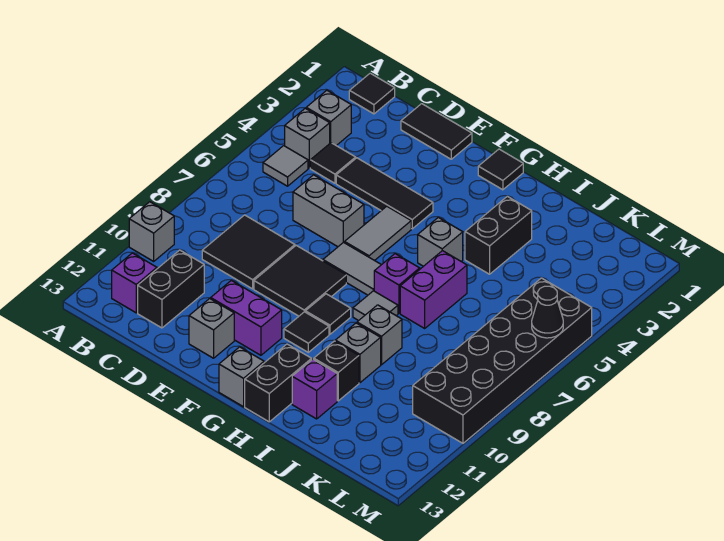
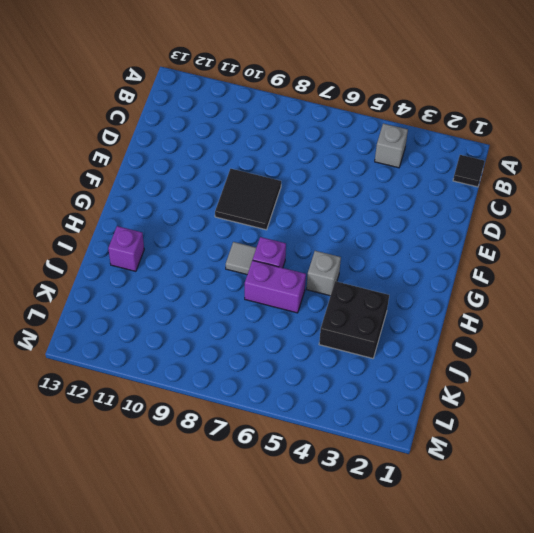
black 2x2 brick [319,281,389,358] -> black 1x2 brick [465,196,532,274]
none -> grey 1x1 brick [129,202,174,261]
none -> grey 1x1 brick [306,90,351,146]
none -> grey 1x1 tile [263,146,308,186]
none -> purple 1x1 brick [112,253,157,313]

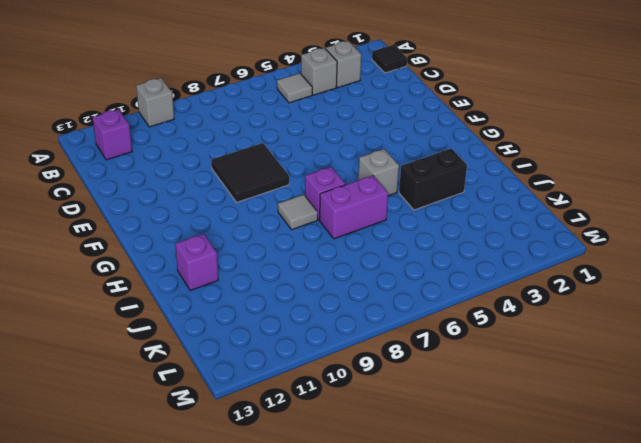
none -> black 1x1 tile [310,143,356,183]
none -> black 2x2 tile [202,215,295,289]
none -> black 1x2 brick [138,250,204,328]
none -> black 1x2 tile [401,104,472,159]

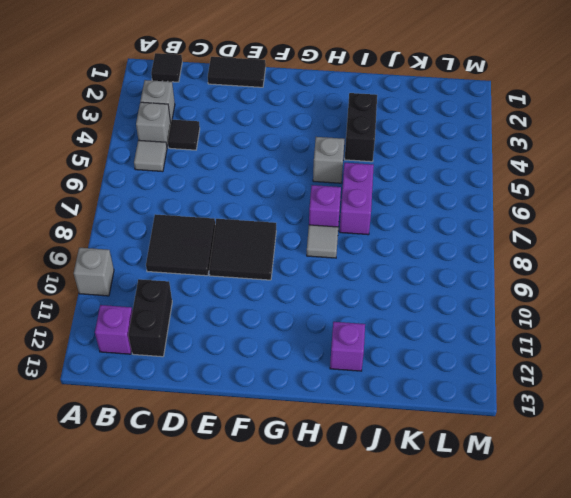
none -> black 1x3 tile [336,158,433,229]
none -> grey 1x2 brick [293,175,364,247]
none -> purple 1x2 brick [211,280,282,355]
none -> grey 1x1 brick [189,299,234,358]

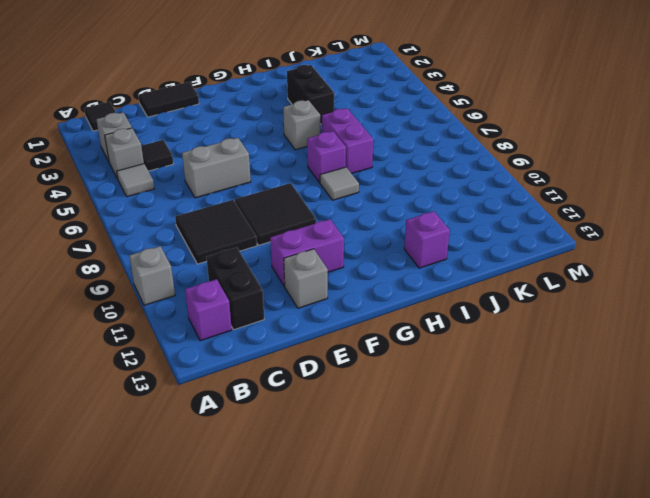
none -> black 1x3 tile [336,158,433,229]
none -> grey 1x2 tile [345,206,411,261]
none -> grey 1x2 tile [323,242,381,295]
none -> black 1x1 tile [478,149,523,190]

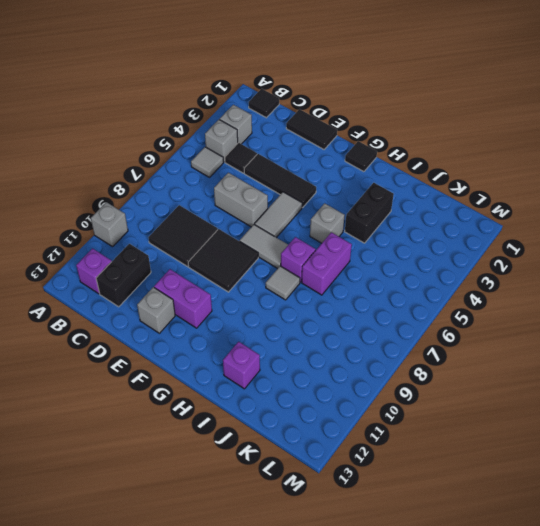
none -> black 1x1 tile [305,294,351,334]
none -> black 1x1 tile [284,312,329,352]
none -> grey 1x1 brick [219,347,264,407]
none -> black 1x2 brick [245,344,312,422]

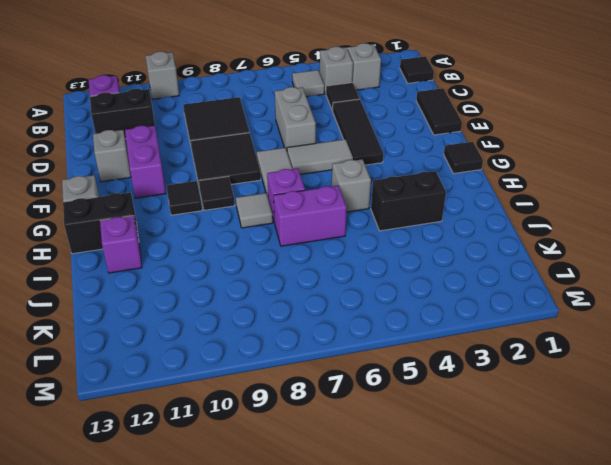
none -> grey 1x1 brick [357,305,402,365]
none -> grey 1x1 brick [335,323,381,383]
none -> black 1x1 brick [314,341,359,401]
none -> black 2x6 brick [413,278,592,443]

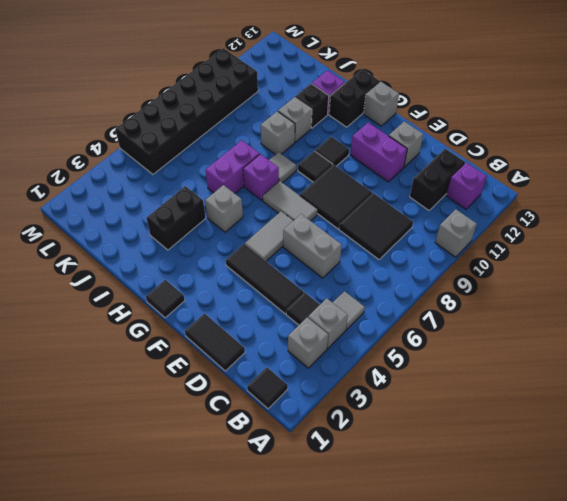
none -> black 1x1 cone [532,286,563,338]

